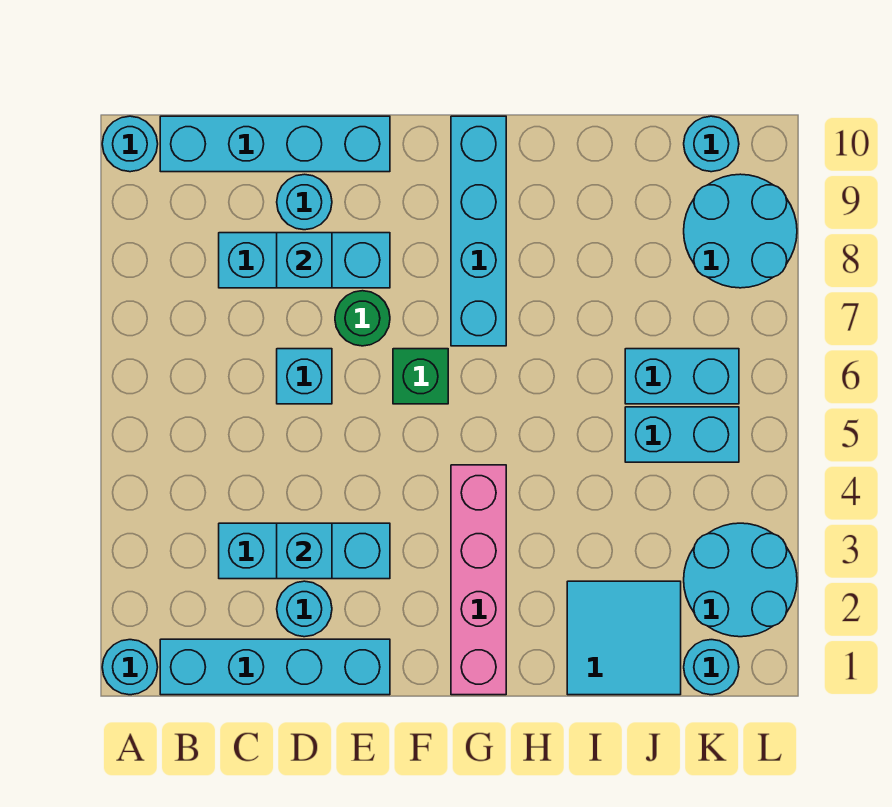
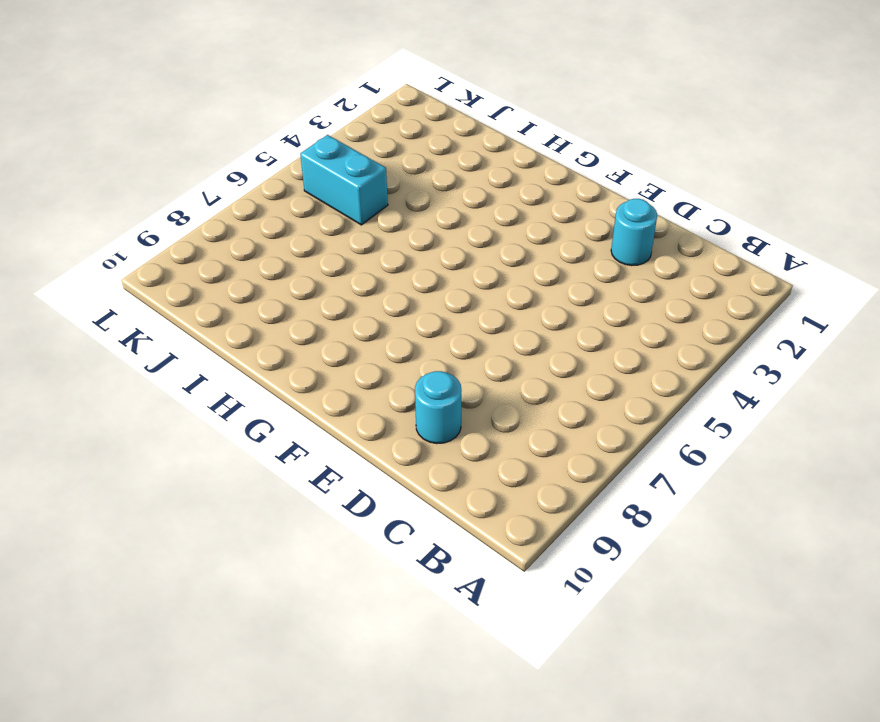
none -> cyan 1x1 round brick [102,640,158,695]
none -> cyan 1x1 round brick [102,116,158,172]
none -> cyan 1x4 brick [160,639,390,695]

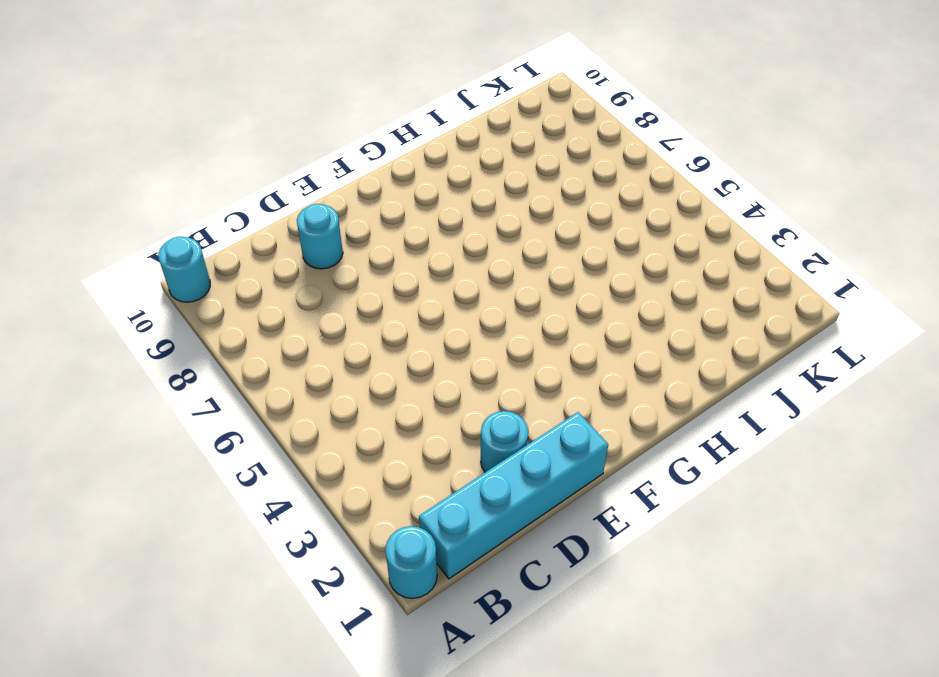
none -> cyan 1x4 brick [160,116,390,172]
none -> cyan 1x3 brick [219,523,390,579]
none -> cyan 1x3 brick [219,233,390,288]

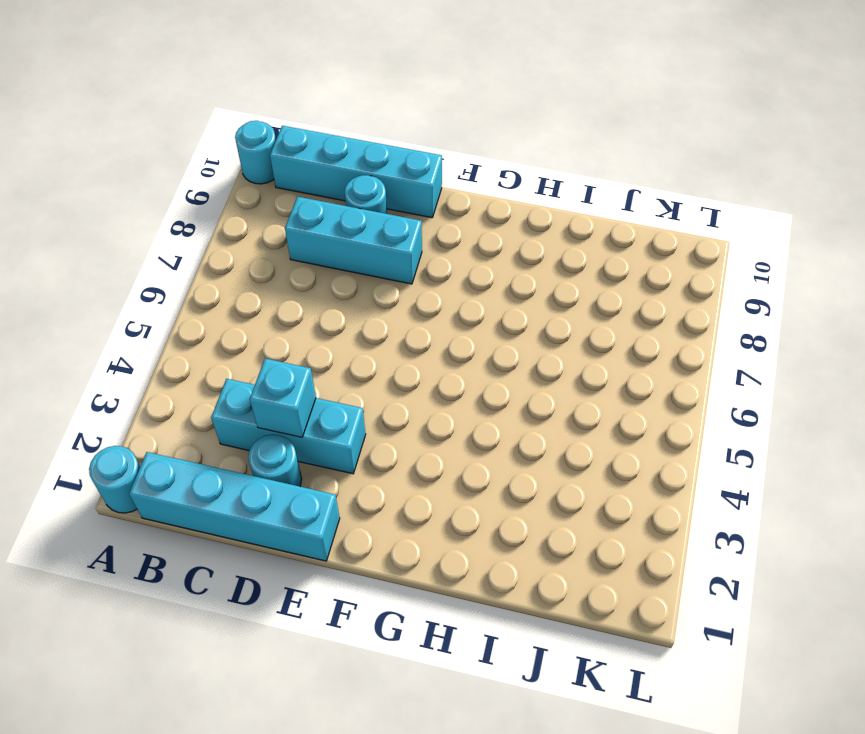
none -> cyan 1x1 brick [277,349,332,404]
none -> green 1x1 round brick [335,291,390,346]
none -> green 1x1 brick [393,349,448,404]

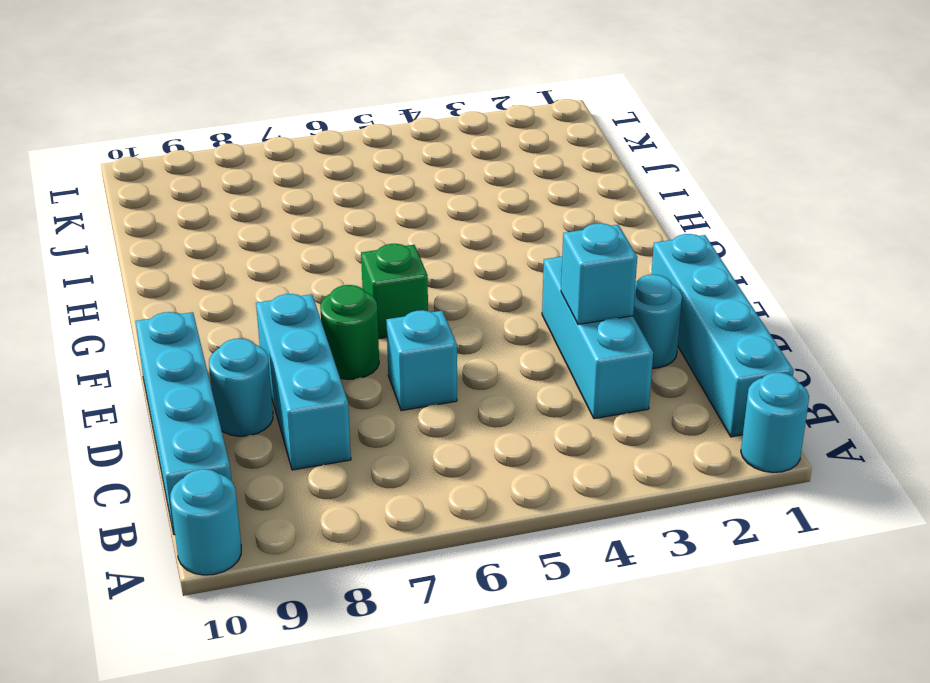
none -> pink 1x4 brick [451,465,506,695]
none -> cyan 1x4 brick [451,116,506,346]
none -> cyan 2x2 tile [567,581,681,695]

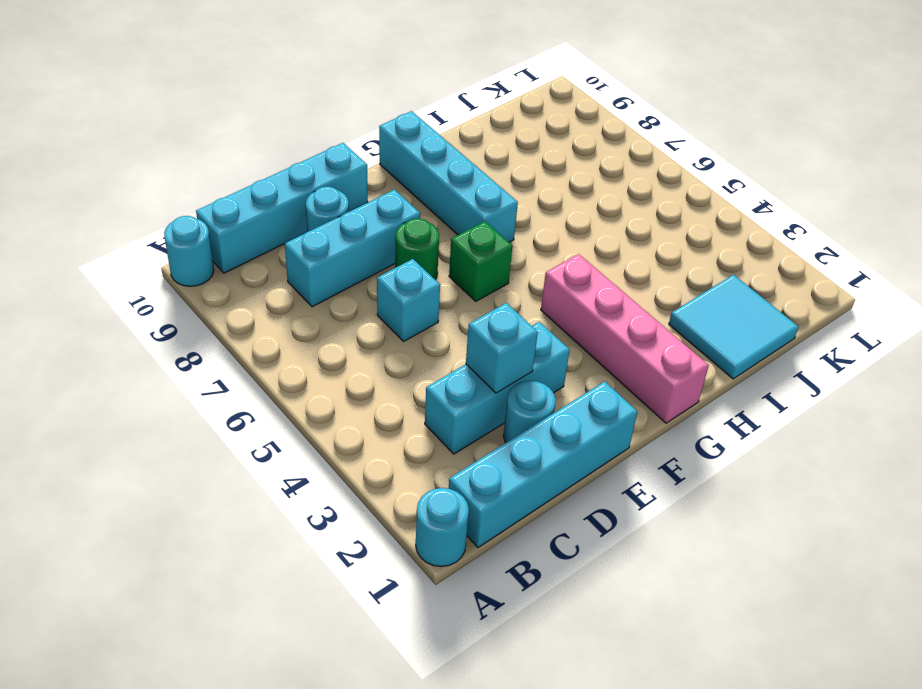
none -> cyan 1x2 brick [625,407,739,462]
none -> cyan 1x2 brick [625,349,739,404]
none -> cyan 1x1 round brick [684,640,739,695]

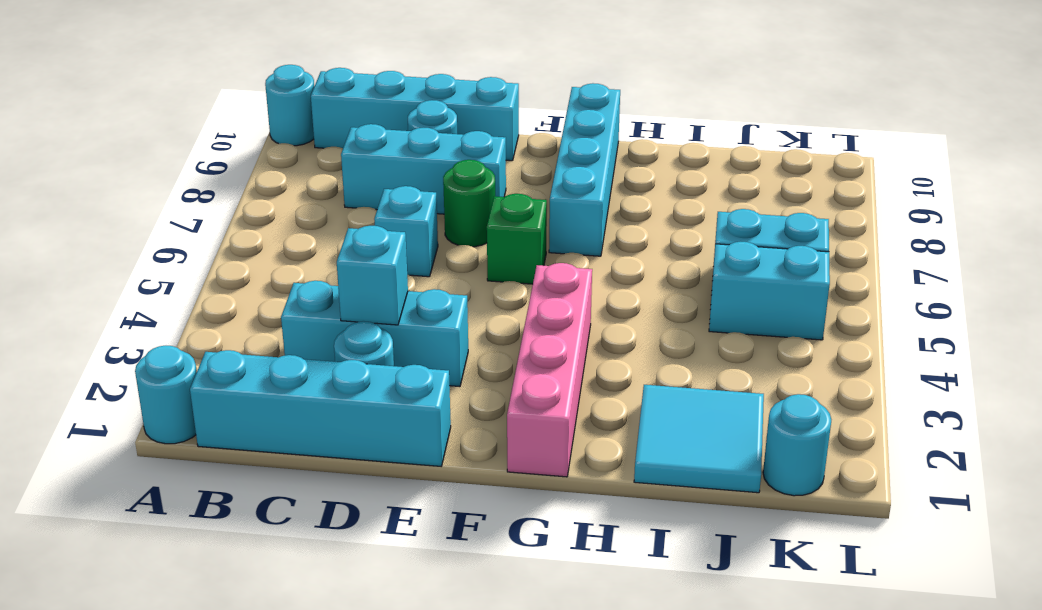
none -> cyan 2x2 round brick [684,523,797,637]
none -> cyan 2x2 round brick [684,174,797,288]
none -> cyan 1x1 round brick [684,116,739,172]

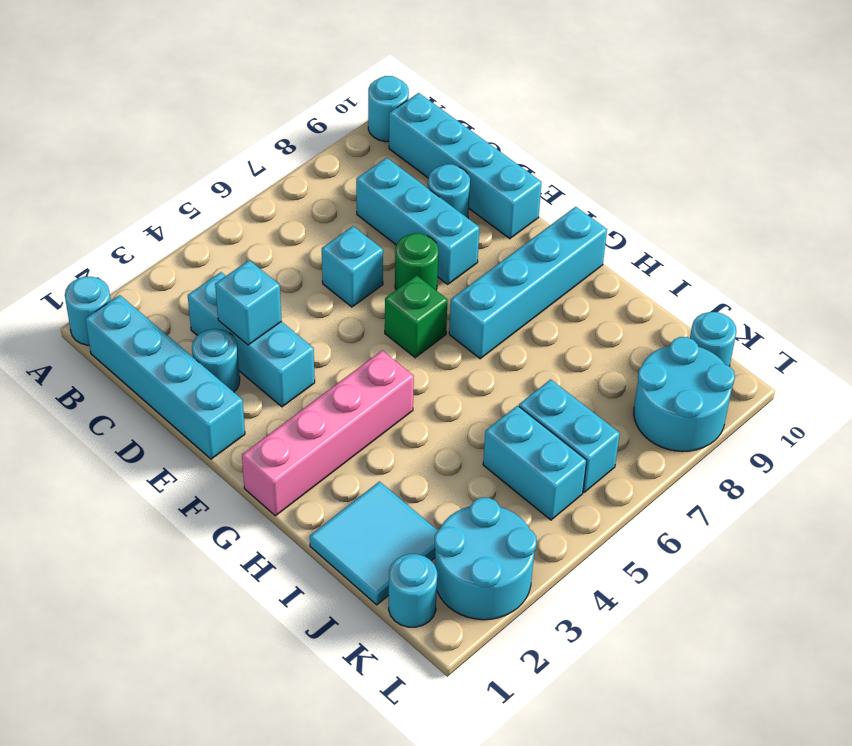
none -> cyan 1x1 brick [277,233,332,288]

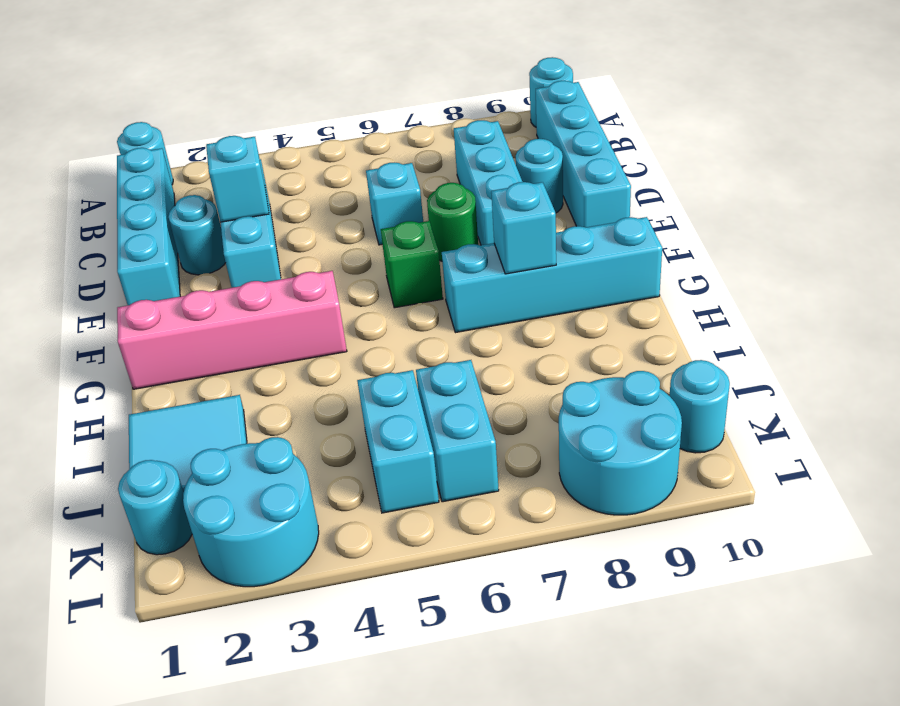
cyan 1x1 brick [491,182,556,274] -> cyan 1x1 brick moved to [277,233,332,288]

